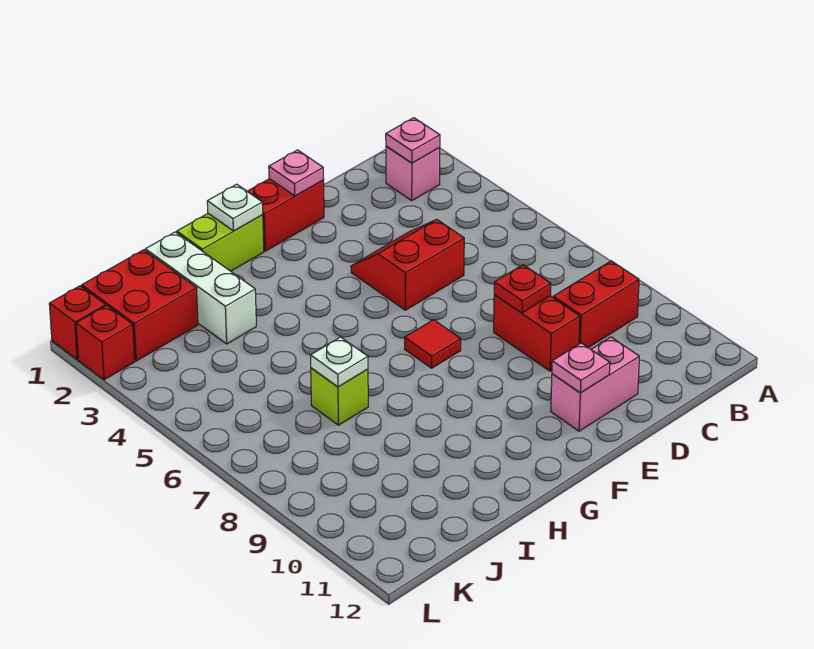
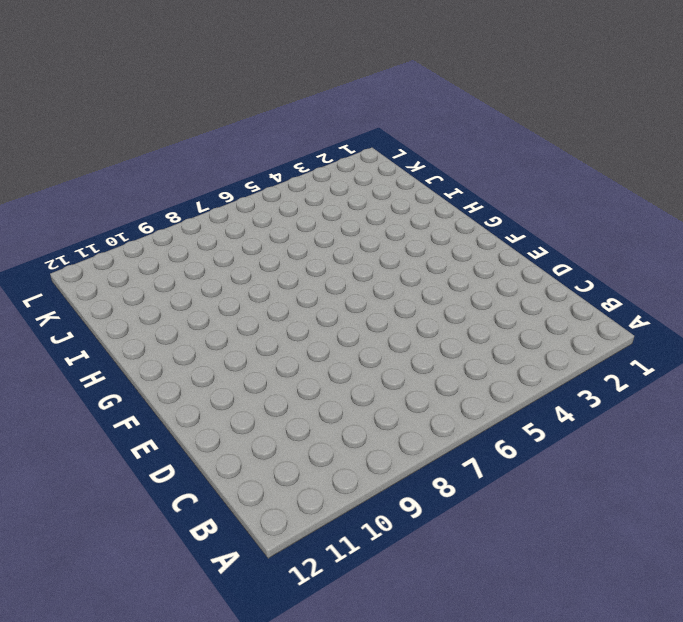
none -> pink 1x1 brick [386,146,440,201]
none -> red 1x2 brick [553,261,639,348]
none -> red 2x2 slope [351,219,464,310]

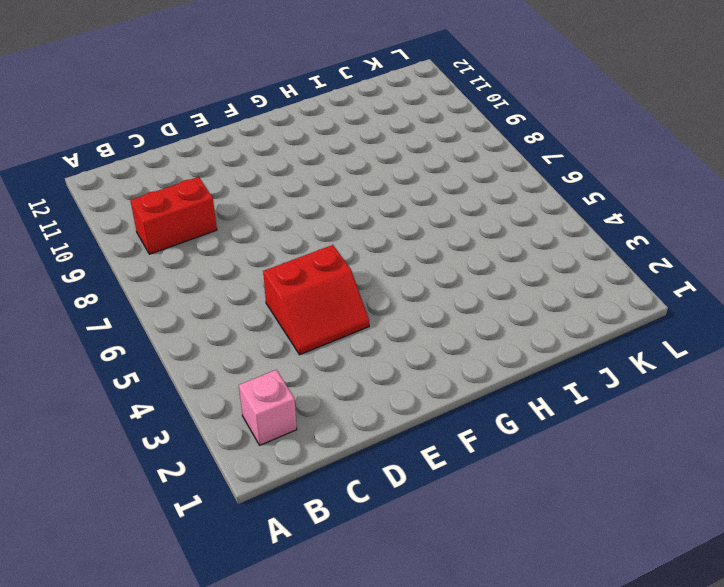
none -> red 1x2 brick [494,295,580,371]
none -> pink 1x2 brick [551,337,639,431]
none -> red 1x2 brick [247,179,324,251]

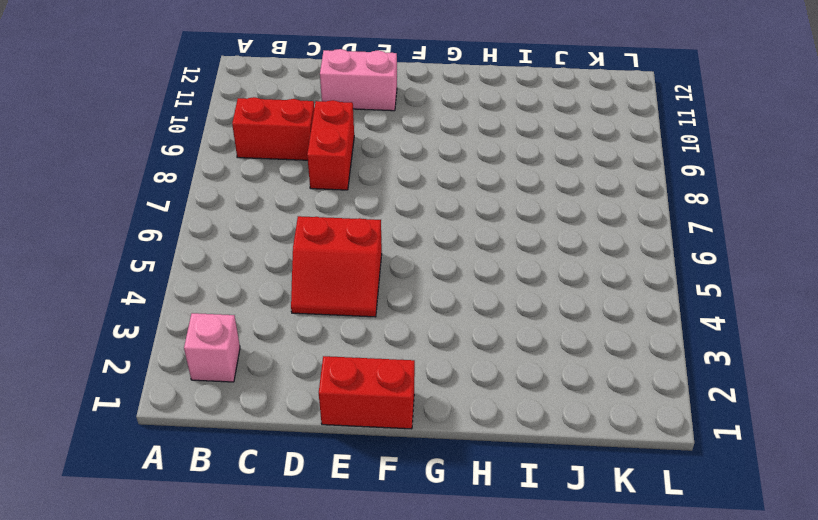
none -> red 1x1 tile [405,320,461,368]
none -> lime 1x2 brick [177,214,264,271]
none -> white 1x3 brick [145,232,256,344]

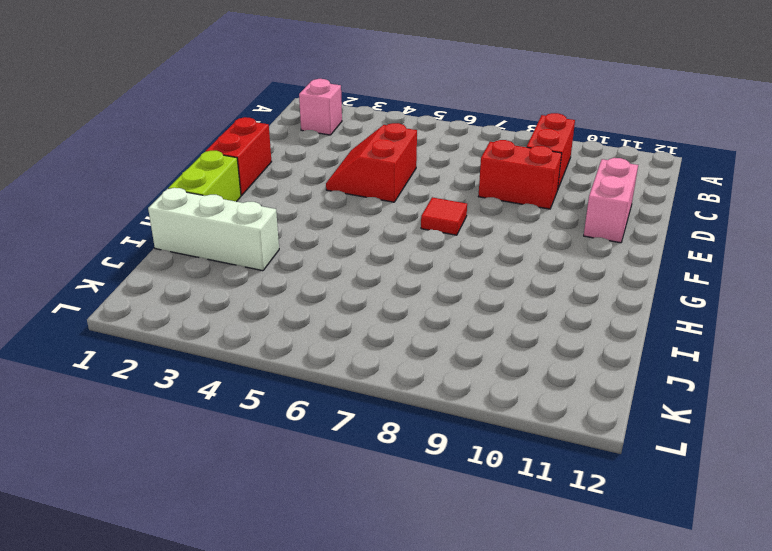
none -> lime 1x1 brick [311,368,368,425]
none -> red 2x2 brick [82,250,198,361]
none -> red 1x1 brick [49,286,106,359]

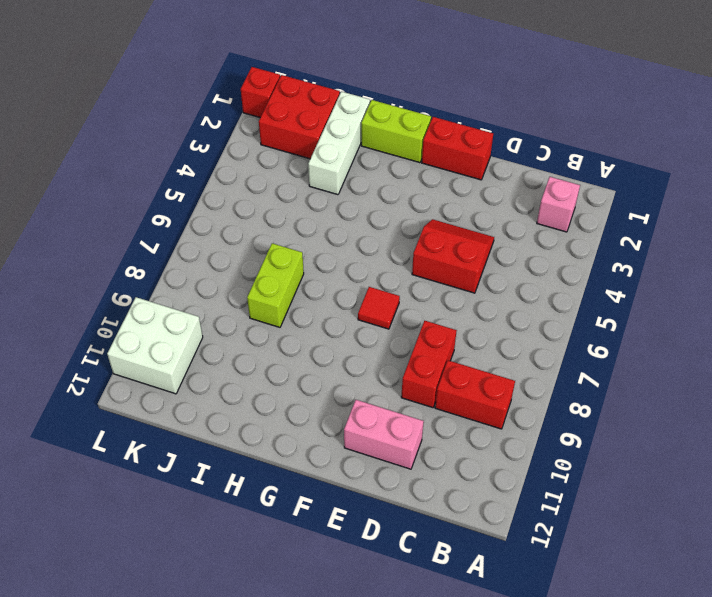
lime 1x2 brick [247,243,304,327] -> lime 1x1 brick [311,368,368,425]
white 2x2 brick [107,297,203,394] -> none
none -> red 1x1 brick [76,306,135,380]
none -> pink 1x1 plate [386,118,440,163]
none -> red 1x1 plate [494,265,551,313]

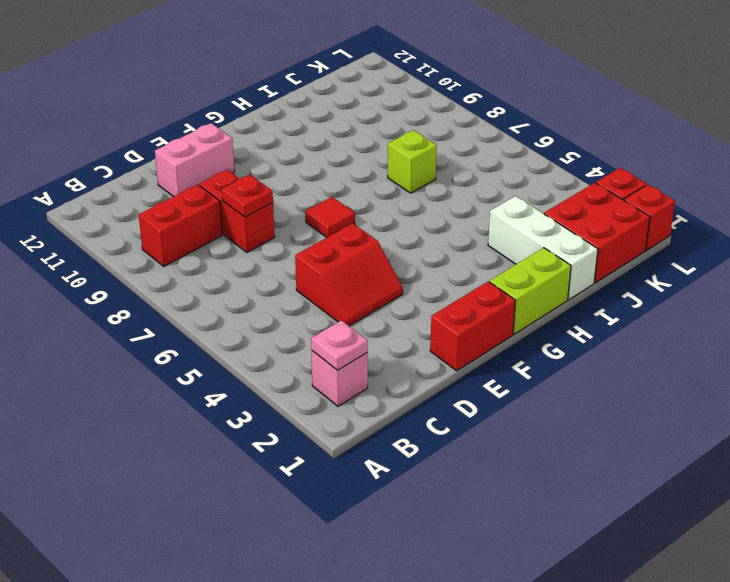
none -> pink 1x1 plate [269,150,324,196]
none -> pink 1x1 plate [552,343,610,393]
none -> white 1x1 plate [207,184,263,231]

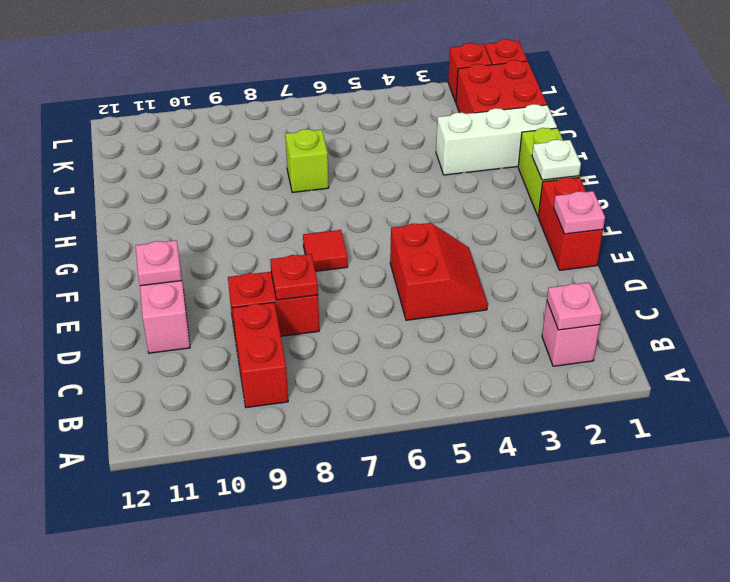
none -> white 1x1 plate [310,337,368,387]

